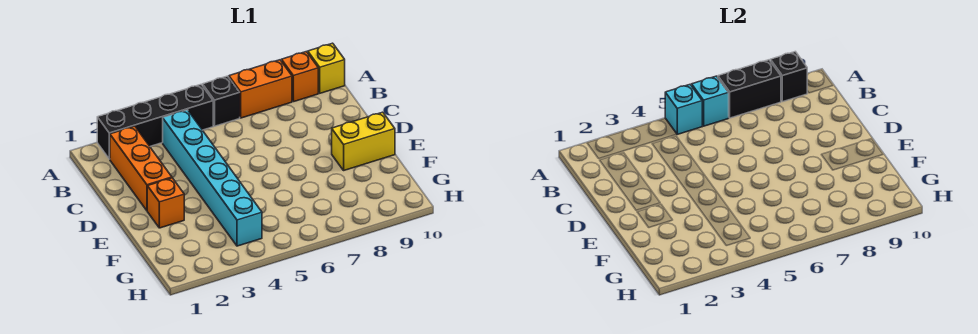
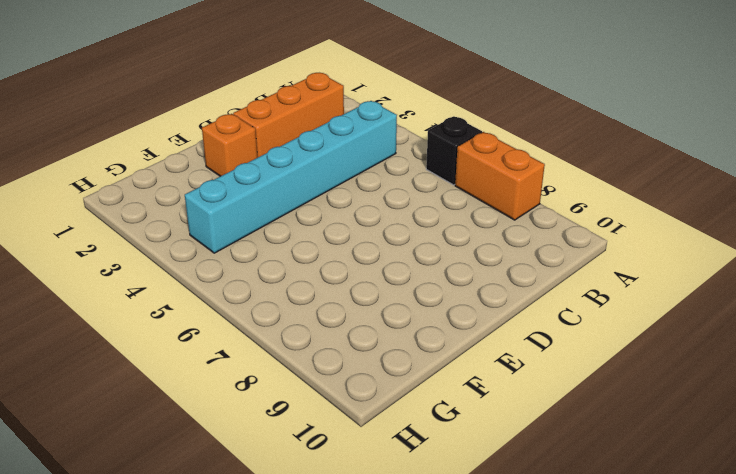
none -> black 1x4 brick [97,85,213,159]
none -> orange 1x1 brick [282,52,318,102]
none -> yellow 1x1 brick [308,43,345,93]

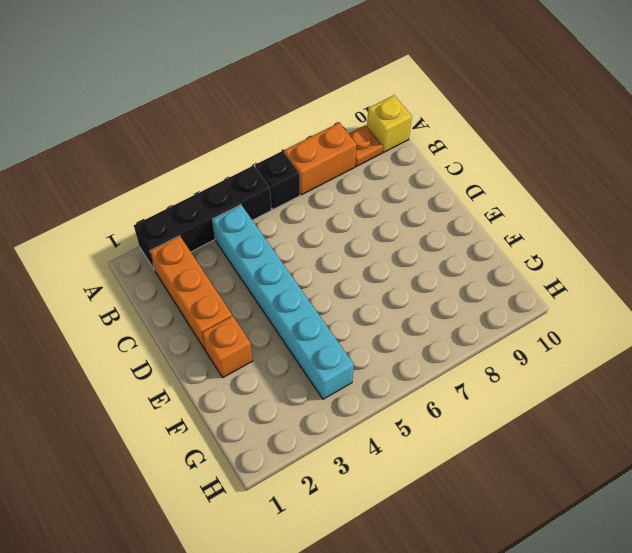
orange 1x1 plate [349,125,383,166] -> orange 1x1 brick [282,52,318,102]
none -> yellow 1x2 brick [332,112,395,170]
none -> cyan 1x1 brick [665,85,702,134]
none -> cyan 1x1 brick [692,76,729,126]

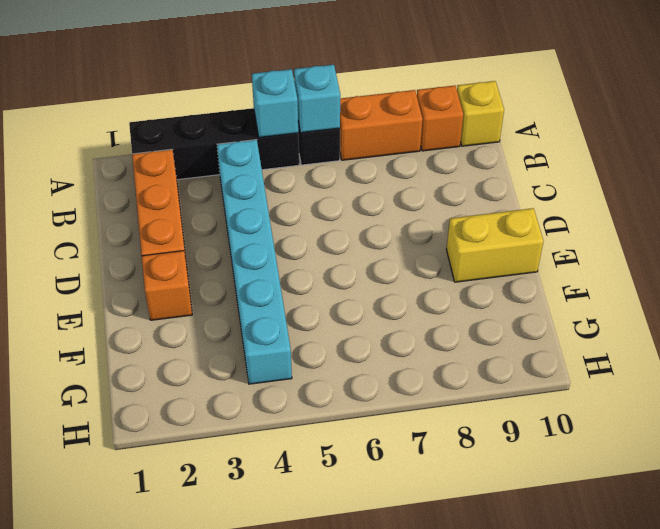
none -> black 1x2 brick [718,60,781,118]
none -> black 1x1 brick [771,52,807,102]

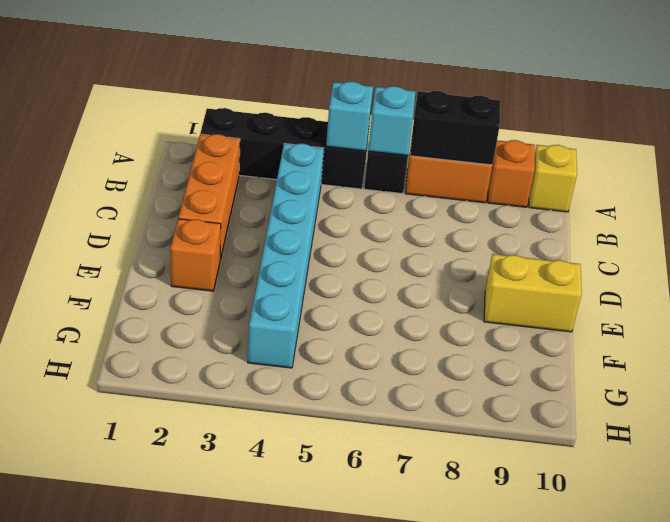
none -> black 1x1 brick [771,52,807,102]

